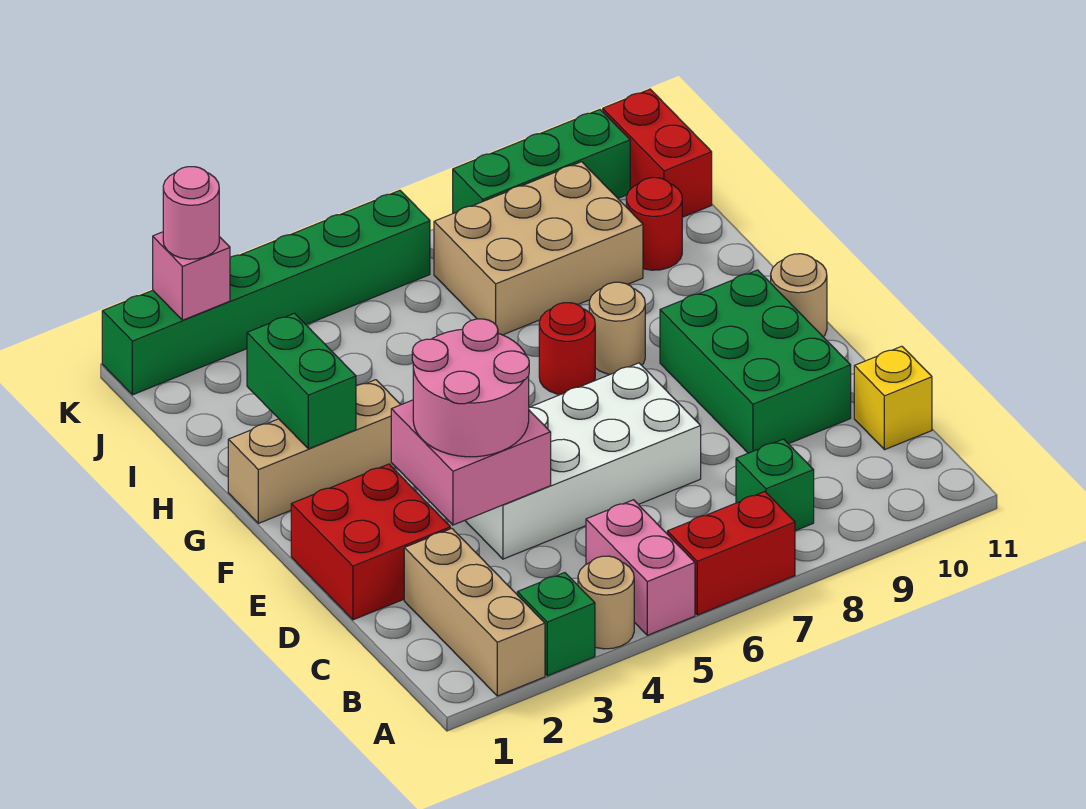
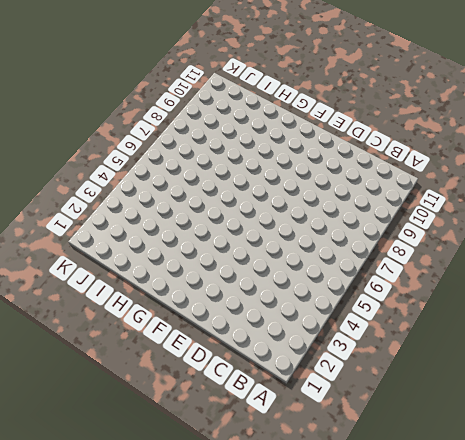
none -> tan 1x3 brick [404,528,545,696]
none -> green 1x1 brick [517,573,595,676]
none -> tan 1x1 round brick [578,556,634,649]

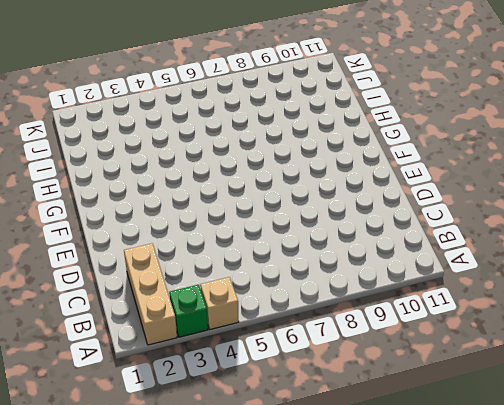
tan 1x1 brick [200,277,239,329] -> tan 1x1 round brick [578,556,634,649]
none -> pink 1x2 brick [586,500,695,635]
none -> red 1x2 brick [667,492,795,615]
none -> green 1x1 brick [736,439,814,531]

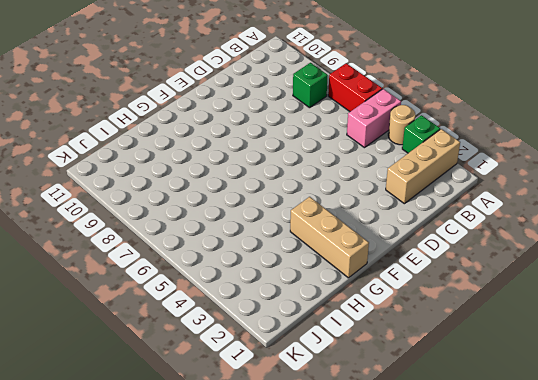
none -> yellow 1x1 brick [854,346,932,450]
none -> red 2x2 brick [291,464,450,620]
none -> white 2x4 brick [465,363,701,559]

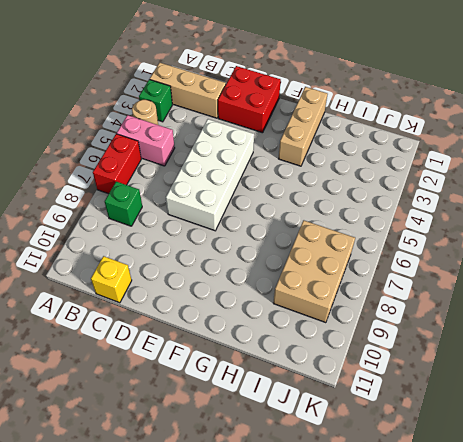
none -> green 2x3 brick [660,270,851,453]
none -> tan 1x1 round brick [771,254,827,337]
none -> red 1x1 round brick [539,303,595,395]

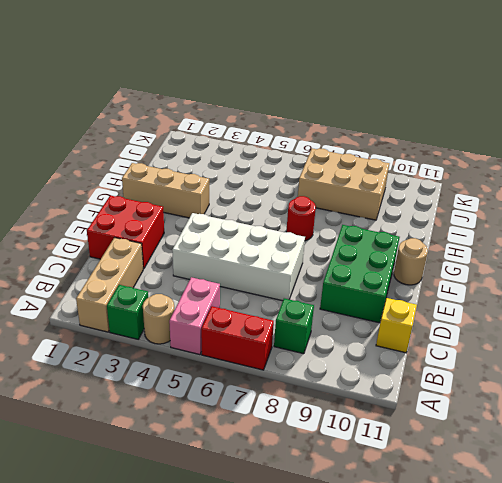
none -> tan 1x1 round brick [589,282,645,374]
none -> red 1x1 round brick [626,178,682,270]
none -> red 1x2 brick [603,89,712,217]

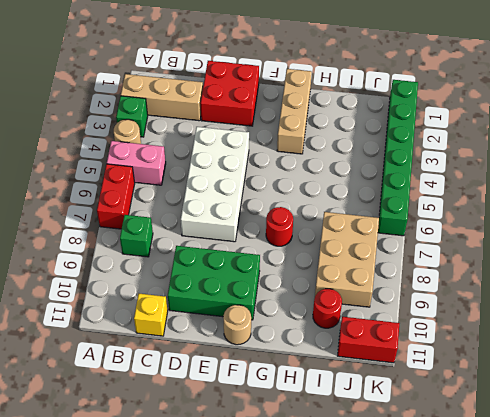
none -> tan 1x1 round brick [589,282,645,374]
none -> green 1x3 brick [453,110,630,213]
none -> pink 2x2 brick [391,400,551,525]

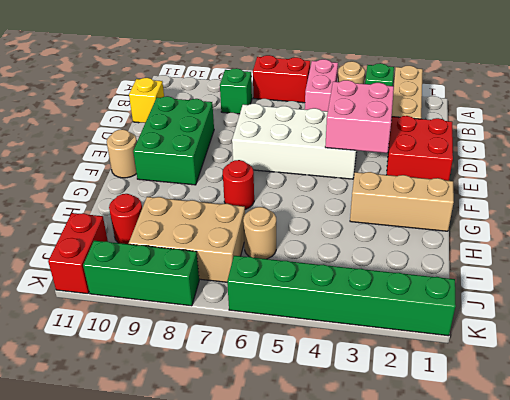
tan 1x1 round brick [243,207,276,259] -> tan 1x1 round brick moved to [589,282,645,374]
none -> green 1x2 brick [247,313,356,449]
none -> pink 1x1 brick [153,232,230,320]
none -> pink 2x2 round brick [412,319,529,457]

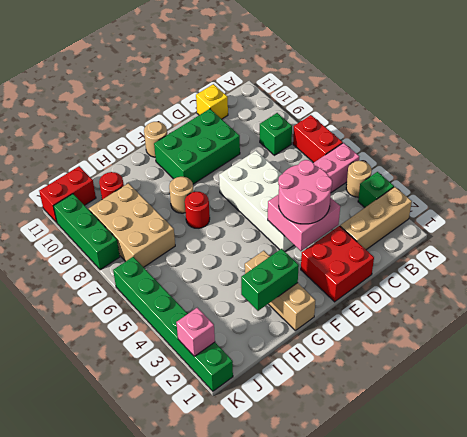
none -> pink 1x1 round brick [163,167,219,259]

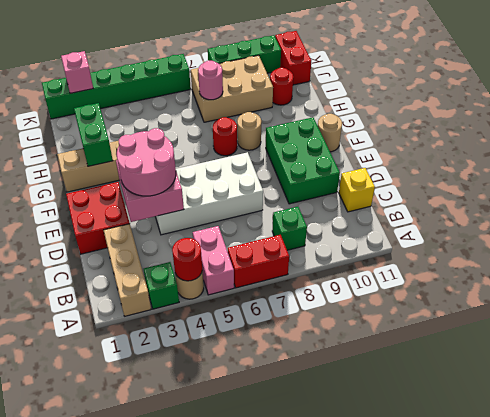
red 1x1 round brick [172,238,202,281] -> none
pink 1x1 round brick [198,61,223,100] -> pink 1x1 round brick moved to [163,167,219,259]

